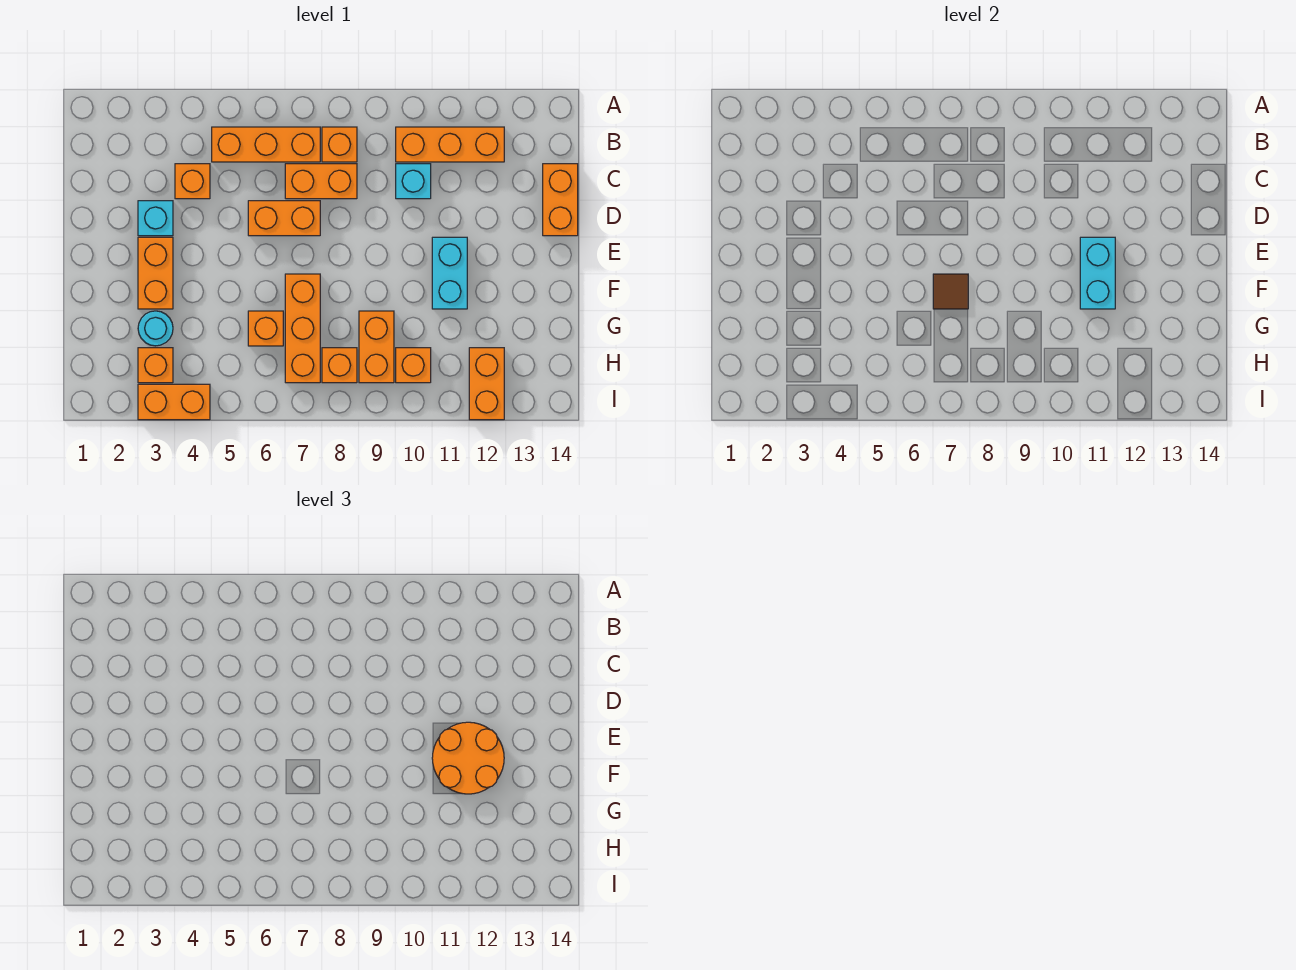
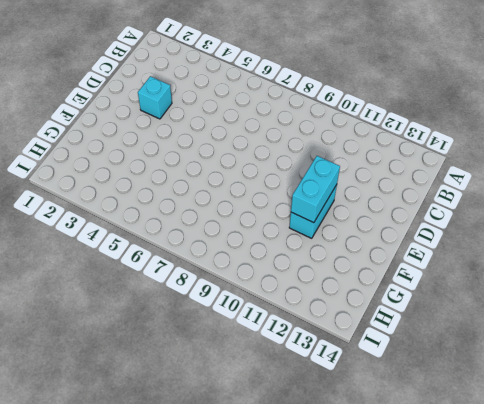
none -> orange 1x3 brick [212,127,320,162]
none -> orange 1x1 brick [322,127,357,162]
none -> orange 1x3 brick [396,127,504,162]

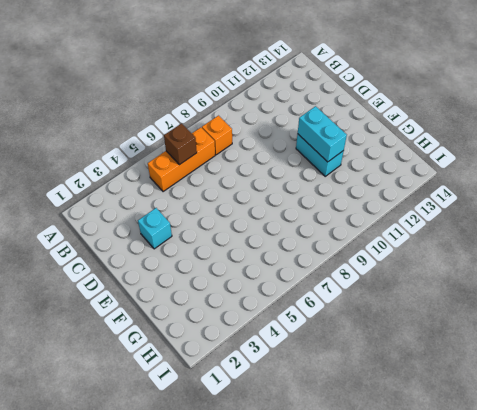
brown 1x1 brick [164,124,197,165] -> none
none -> orange 1x3 brick [396,127,504,162]
none -> orange 1x1 brick [175,164,210,199]
none -> orange 1x2 brick [285,164,357,199]

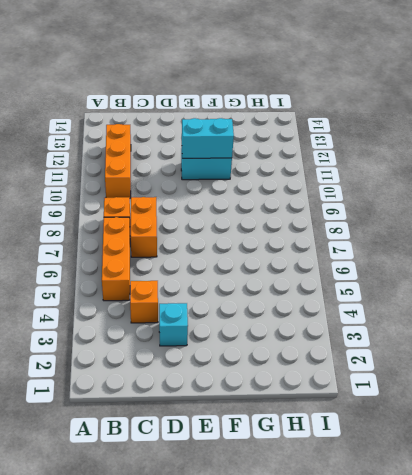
none -> cyan 1x1 brick [396,164,431,199]
none -> orange 1x2 brick [543,164,578,236]
none -> orange 1x2 brick [248,201,320,236]

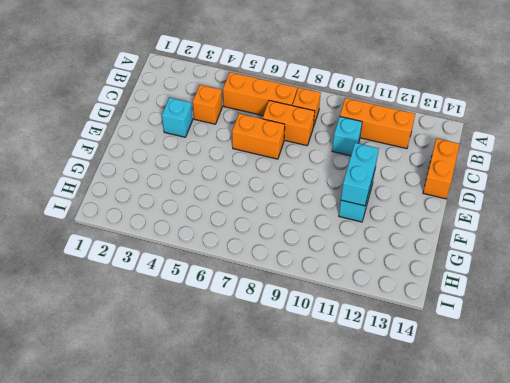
none -> orange 1x2 brick [138,237,173,309]
none -> orange 1x3 brick [285,274,320,383]
none -> cyan 1x1 round brick [138,311,173,346]

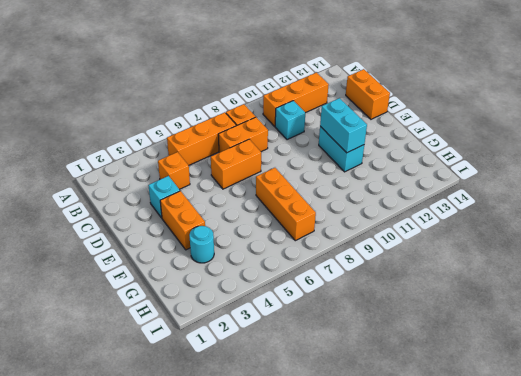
none -> orange 1x1 brick [248,311,283,346]
none -> orange 1x2 brick [359,311,394,383]
none -> orange 1x1 brick [138,348,173,383]

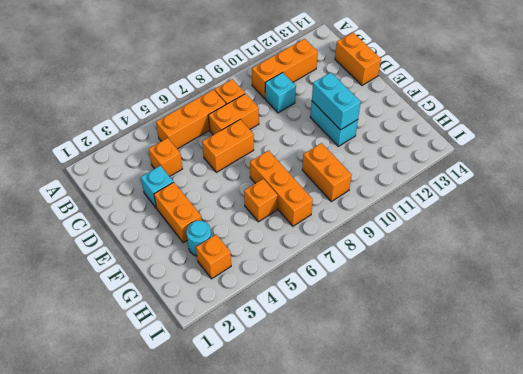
none -> orange 1x1 brick [322,348,357,383]
none -> orange 1x1 brick [396,348,431,383]
none -> orange 1x2 brick [469,348,504,420]

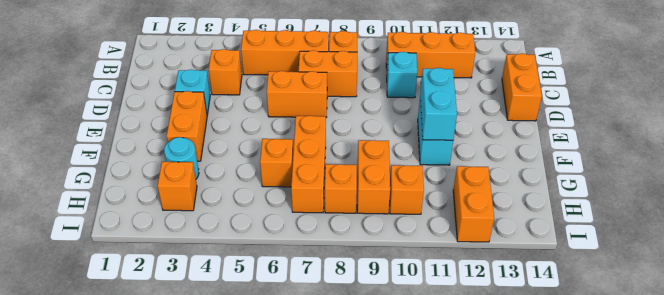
none -> orange 1x2 brick [138,384,210,420]
none -> brown 1x1 tile [933,274,968,309]
none -> orange 2x2 round brick [432,722,504,794]

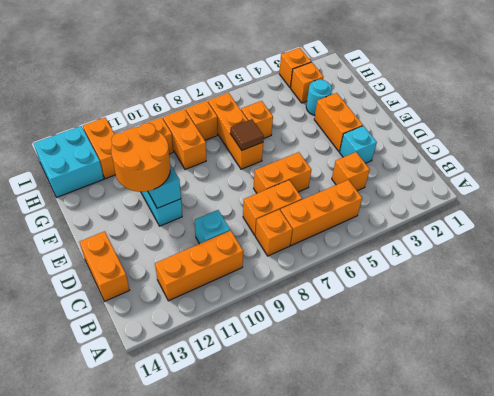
cyan 2x2 brick [34,126,104,198] -> none
orange 1x1 brick [279,48,311,88] -> orange 1x2 brick [138,384,210,420]

